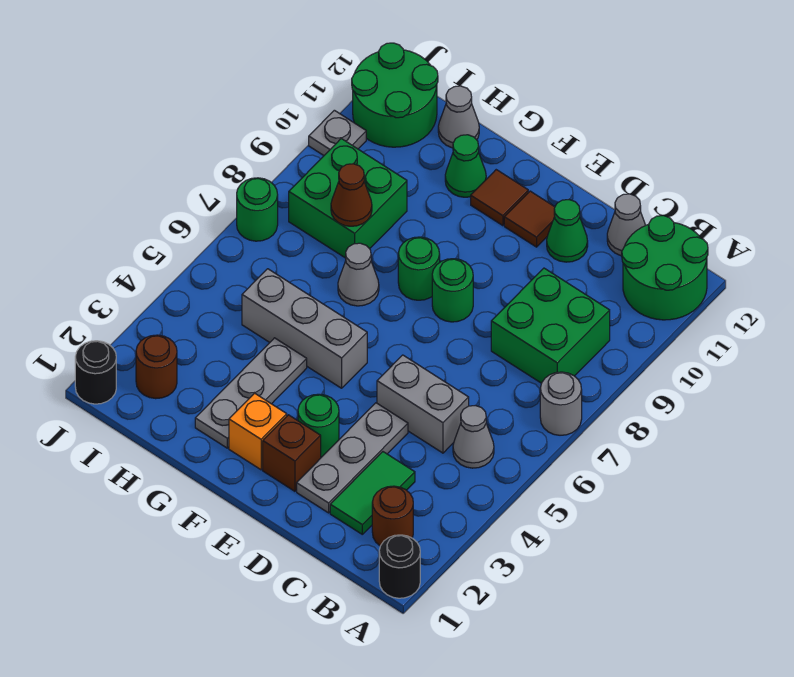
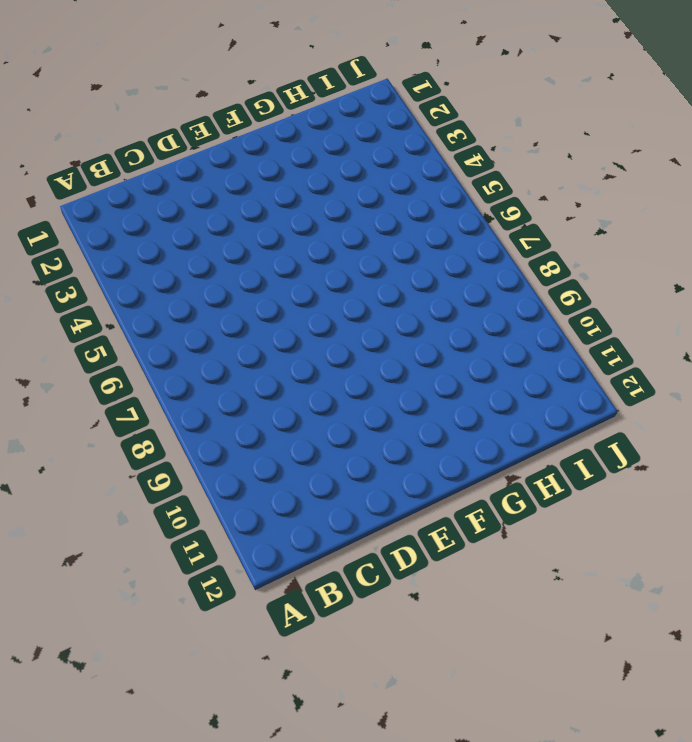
none -> black 1x1 round brick [379,535,420,598]
none -> grey 1x1 round brick [540,372,582,435]
none -> green 2x2 round brick [622,216,708,320]
none -> brown 1x1 round brick [372,486,413,546]

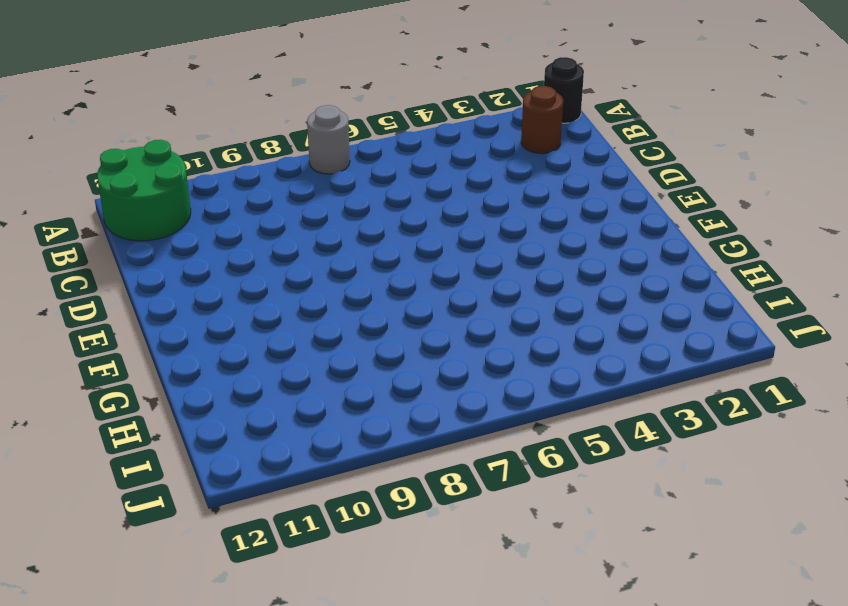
none -> grey 1x1 cone [453,406,494,468]
none -> green 2x2 brick [491,268,610,383]
none -> green 1x2 tile [330,452,415,534]
none -> grey 1x2 brick [377,355,469,453]

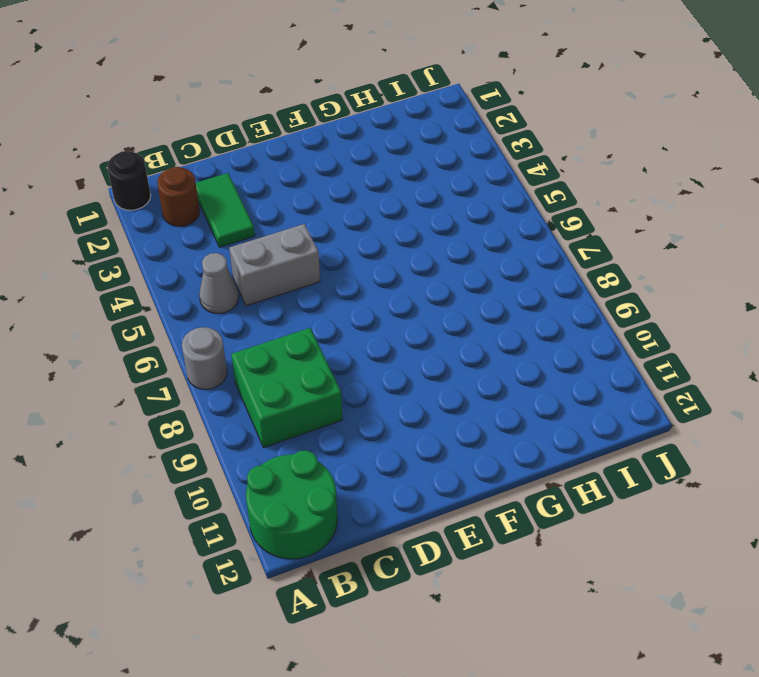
none -> grey 1x1 cone [607,194,646,256]
none -> grey 1x3 plate [297,403,408,513]
none -> green 1x1 cone [547,199,588,262]
none -> brown 1x1 brick [263,415,321,491]

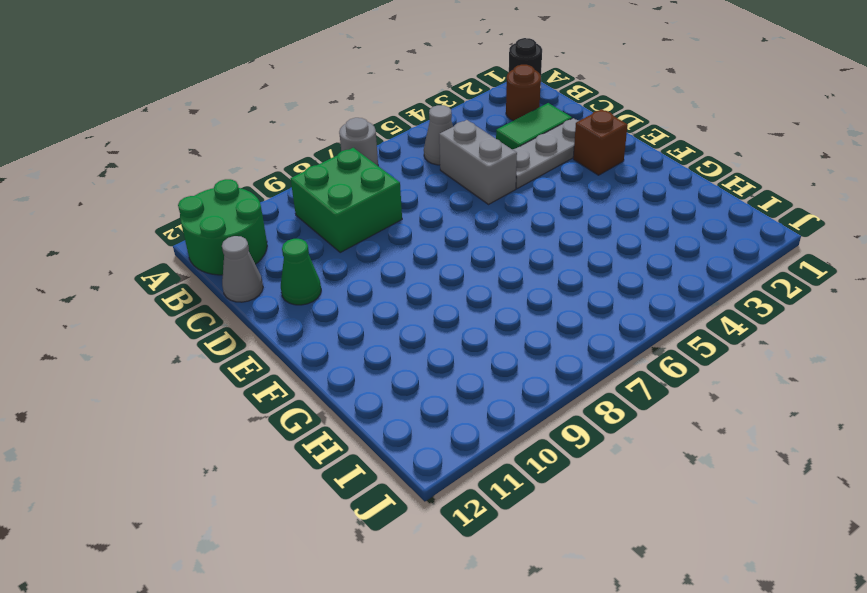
none -> green 1x1 round brick [298,394,339,457]
none -> green 1x1 round brick [432,259,473,322]
none -> brown 1x1 tile [504,191,555,247]
none -> orange 1x1 brick [229,393,287,470]

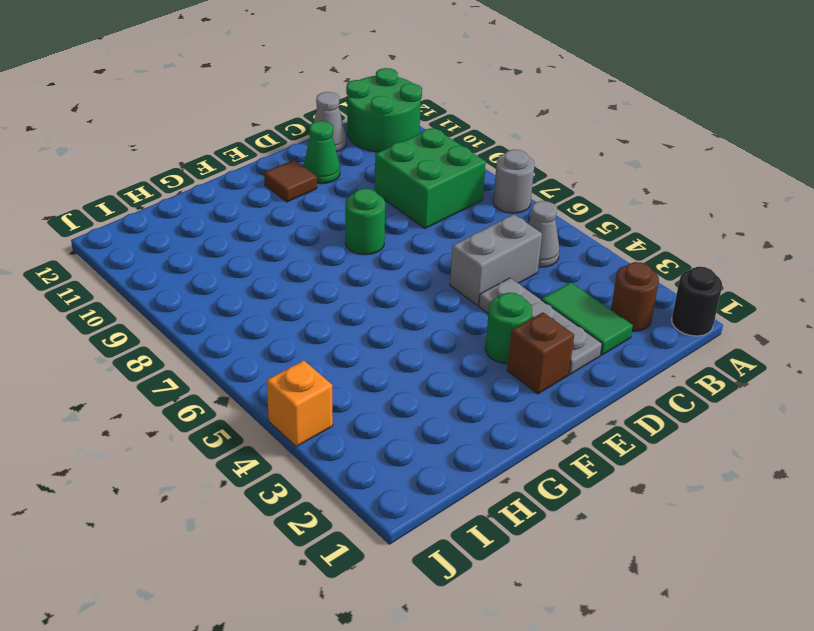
orange 1x1 brick [267,360,333,447] -> orange 1x1 brick moved to [229,393,287,470]
none -> grey 1x3 brick [242,269,367,388]
none -> green 1x1 round brick [398,237,440,300]
none -> brown 1x1 tile [471,170,528,226]
none -> grey 1x3 plate [195,338,307,448]

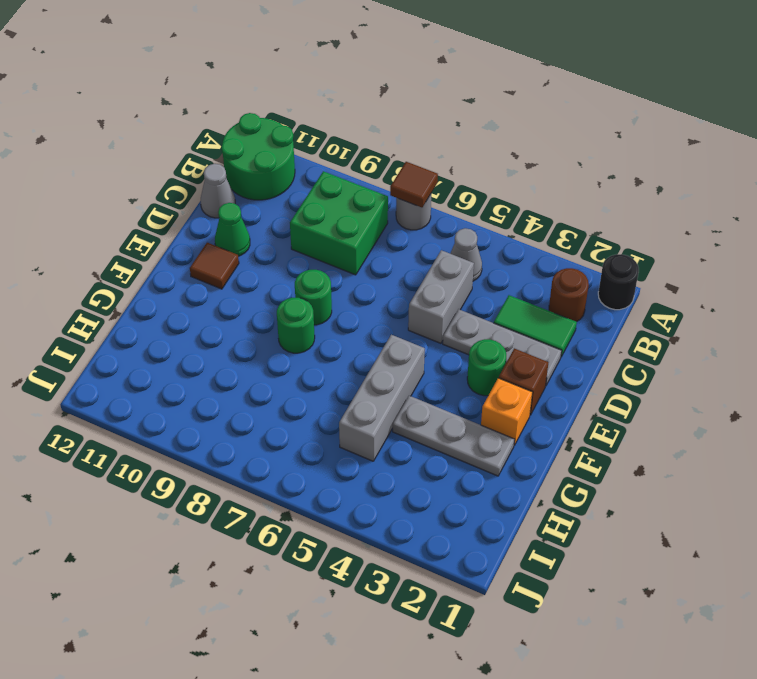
brown 1x1 tile [390,162,438,207] -> brown 1x1 tile moved to [471,170,528,226]
none -> grey 1x1 cone [338,243,379,306]
none -> green 1x1 cone [445,135,486,197]
none -> green 2x2 brick [289,139,407,258]
none -> grey 1x1 cone [438,86,479,148]

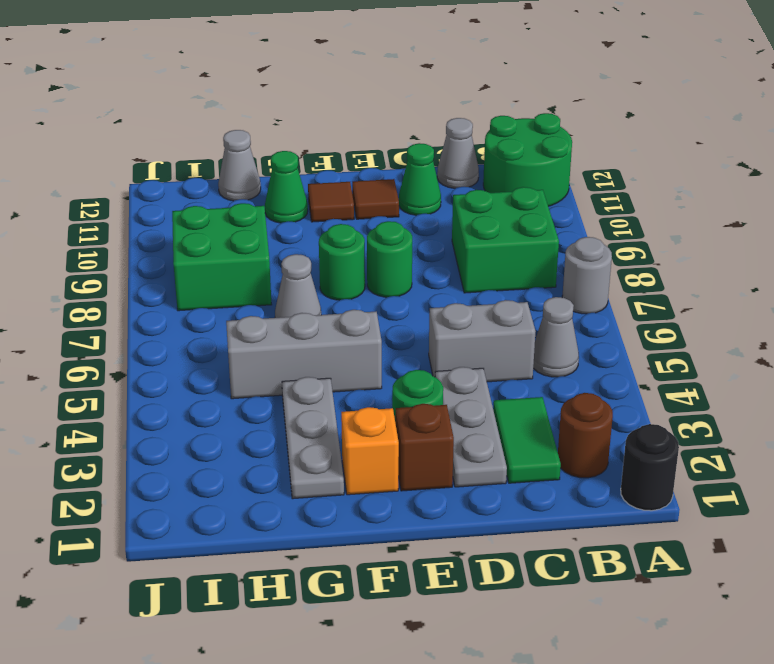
none -> brown 1x1 round brick [136,335,177,399]
none -> green 2x2 round brick [352,43,438,147]
none -> black 1x1 round brick [75,341,116,404]
none -> green 1x1 round brick [237,178,278,241]

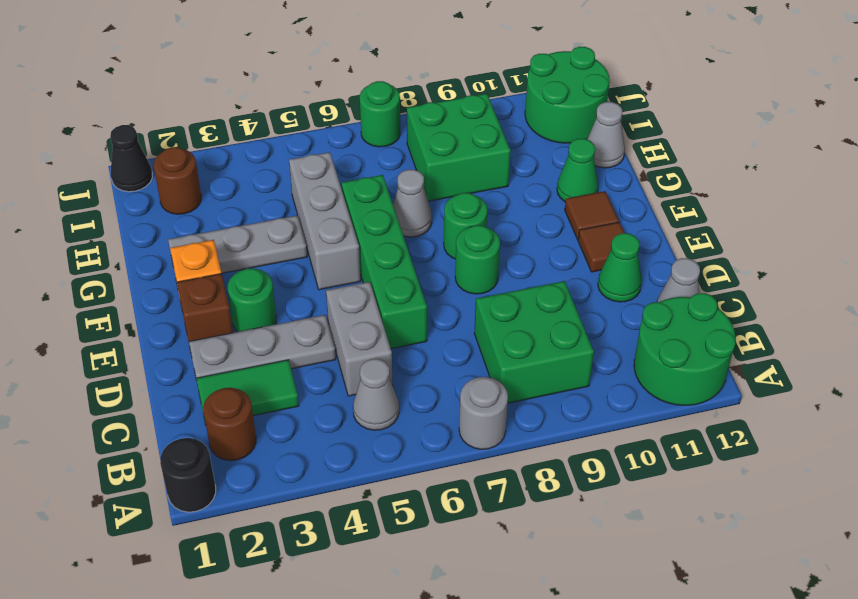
green 1x4 brick [342,175,427,349] -> none
black 1x1 cone [110,125,152,192] -> black 1x1 round brick [75,341,116,404]
none -> grey 1x1 plate [309,110,366,155]
none -> brown 1x1 cone [331,164,372,226]

